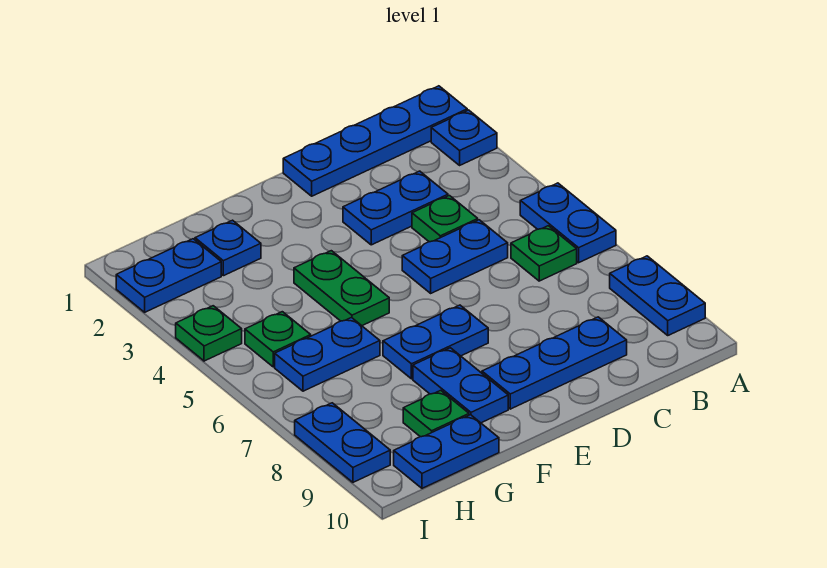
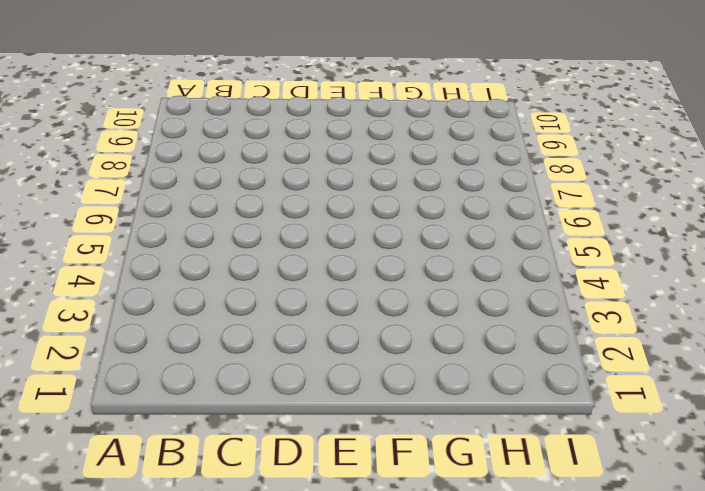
none -> blue 1x4 plate [283,86,467,196]
none -> blue 1x1 plate [431,110,497,165]
none -> blue 1x2 plate [520,183,616,263]

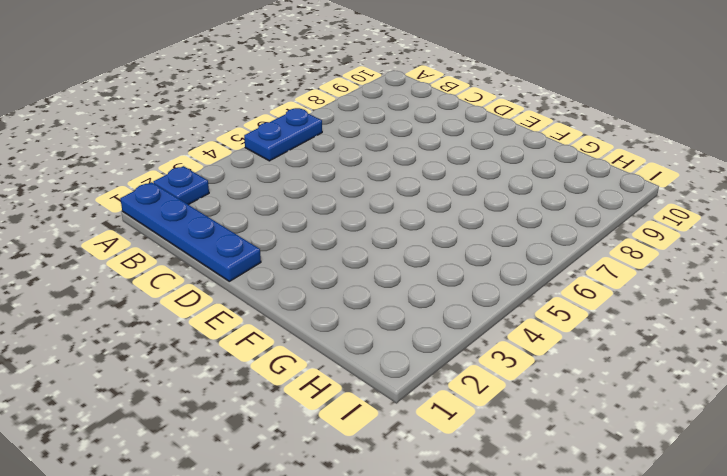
none -> blue 1x2 plate [610,256,705,335]
none -> green 1x1 plate [511,226,577,281]
none -> blue 1x2 plate [343,171,448,245]

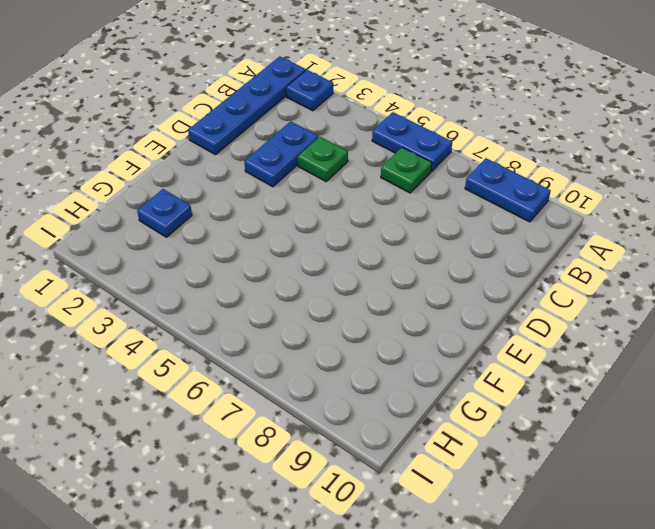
none -> blue 1x2 plate [402,220,508,293]
none -> blue 1x3 plate [482,317,627,409]
none -> blue 1x2 plate [383,305,488,379]

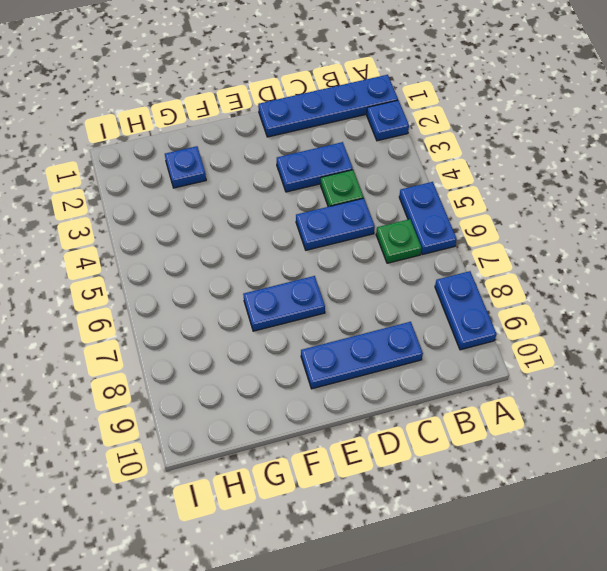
none -> green 1x2 plate [294,251,389,326]
none -> blue 1x2 plate [413,348,508,423]
none -> blue 1x2 plate [275,318,380,391]

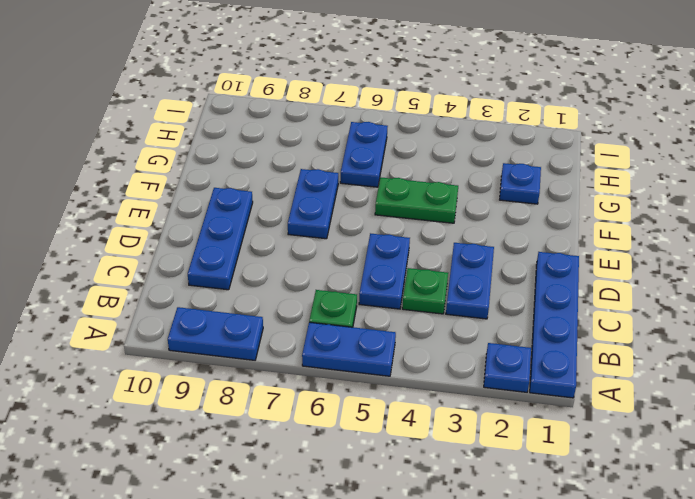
none -> blue 1x2 plate [413,348,508,423]
none -> green 1x1 plate [403,390,469,437]
none -> blue 1x2 plate [394,415,499,488]

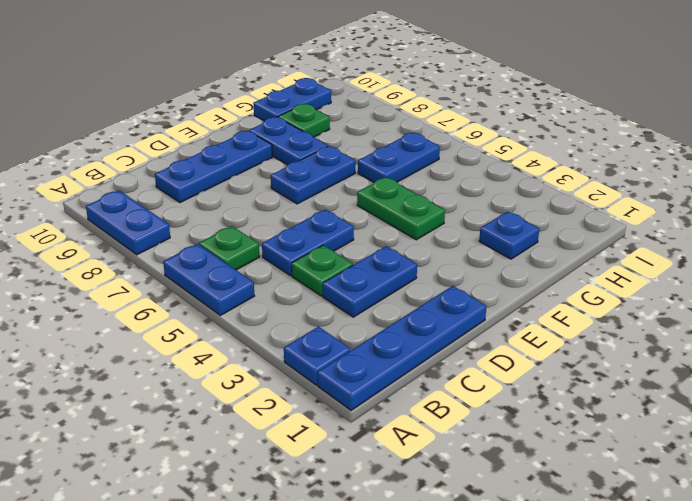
none -> blue 1x2 plate [116,239,221,312]
none -> green 1x1 plate [245,312,311,367]
none -> green 1x1 plate [176,306,242,361]

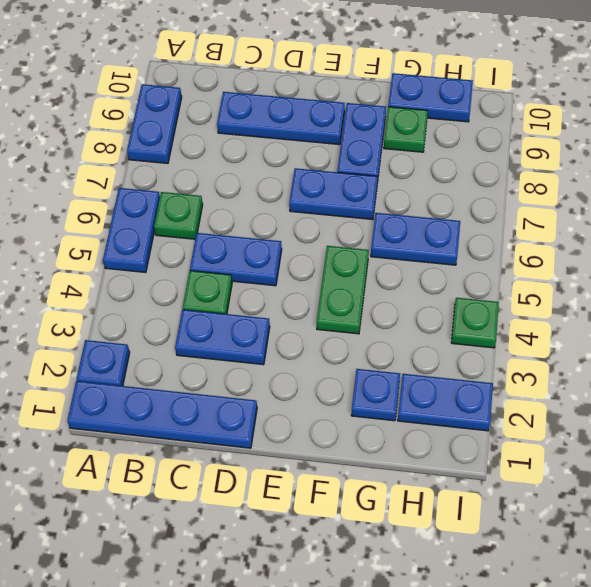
none -> green 1x1 plate [245,312,311,367]
none -> blue 1x2 plate [295,403,390,482]

